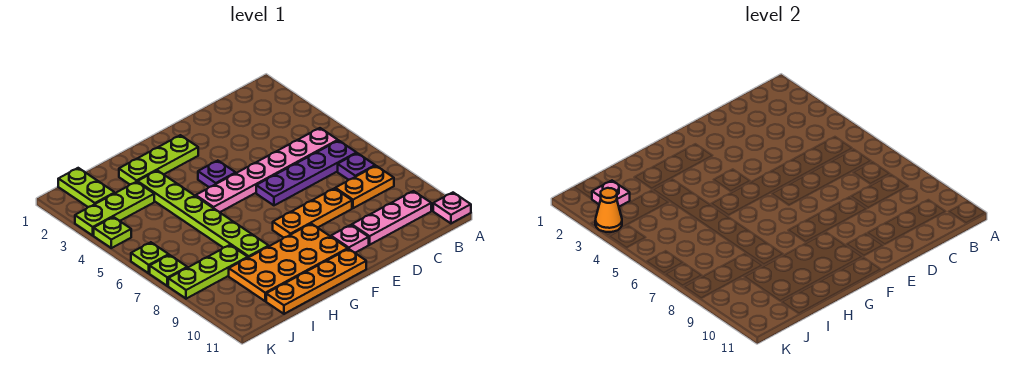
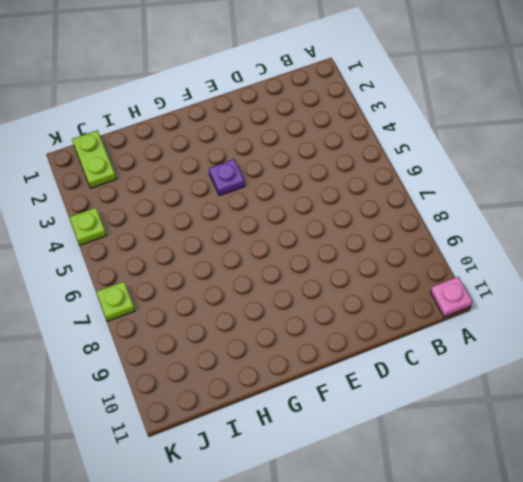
none -> pink 1x6 plate [196,128,338,212]
none -> purple 1x4 plate [256,141,357,205]
none -> purple 1x1 plate [338,153,375,180]

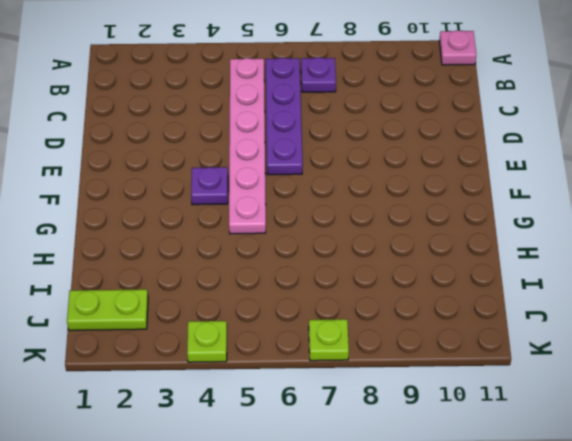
none -> orange 1x2 plate [335,166,394,208]
none -> pink 1x3 plate [352,191,431,245]
none -> orange 1x3 plate [273,188,352,238]

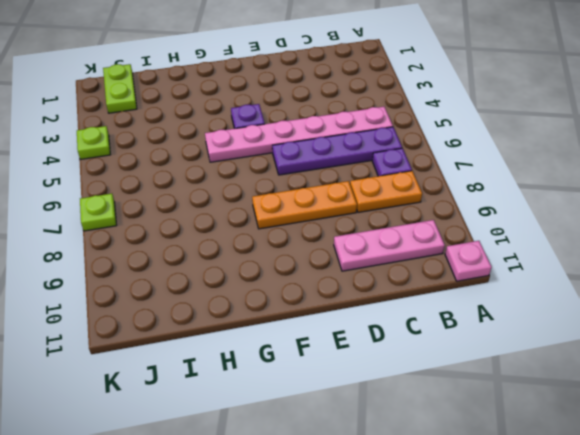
none -> pink 1x1 plate [331,225,369,253]
none -> lime 1x3 plate [119,135,198,184]
none -> orange 2x4 plate [229,224,348,301]

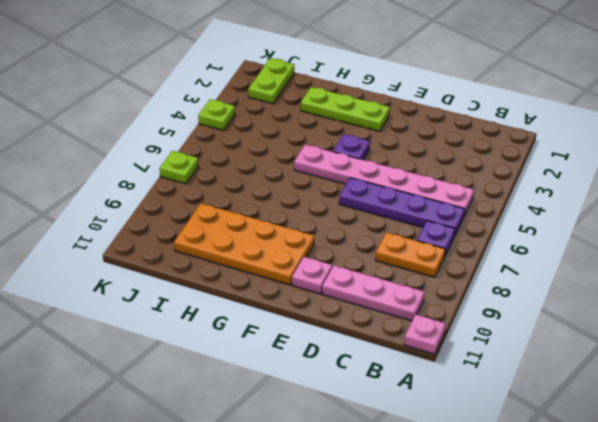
none -> orange 1x3 plate [273,188,352,238]
none -> orange 1x4 plate [266,249,366,314]
none -> lime 1x6 plate [138,170,269,258]

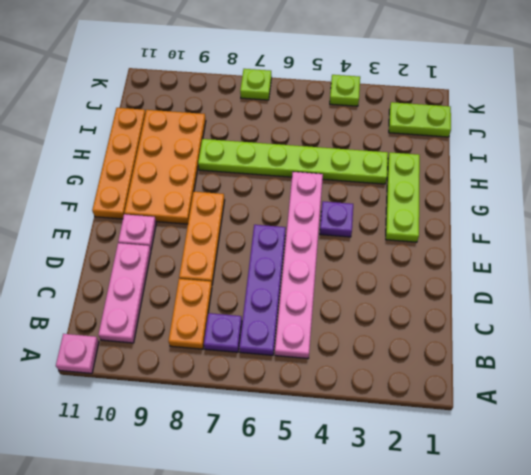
none -> lime 1x3 plate [75,182,154,235]
none -> lime 1x3 plate [168,245,248,299]
none -> lime 1x1 plate [131,242,169,273]

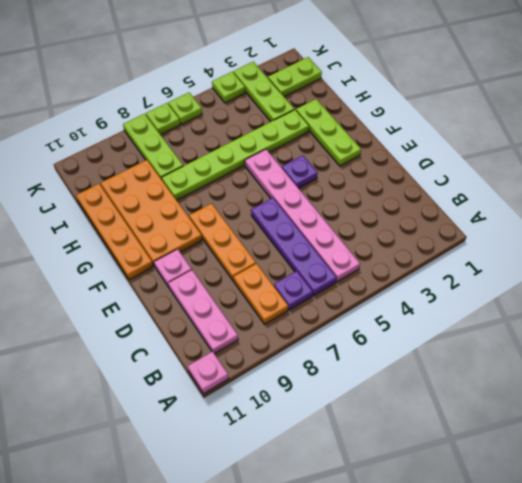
none -> pink 1x1 plate [592,181,630,207]
none -> orange 1x1 cone [595,188,622,232]

